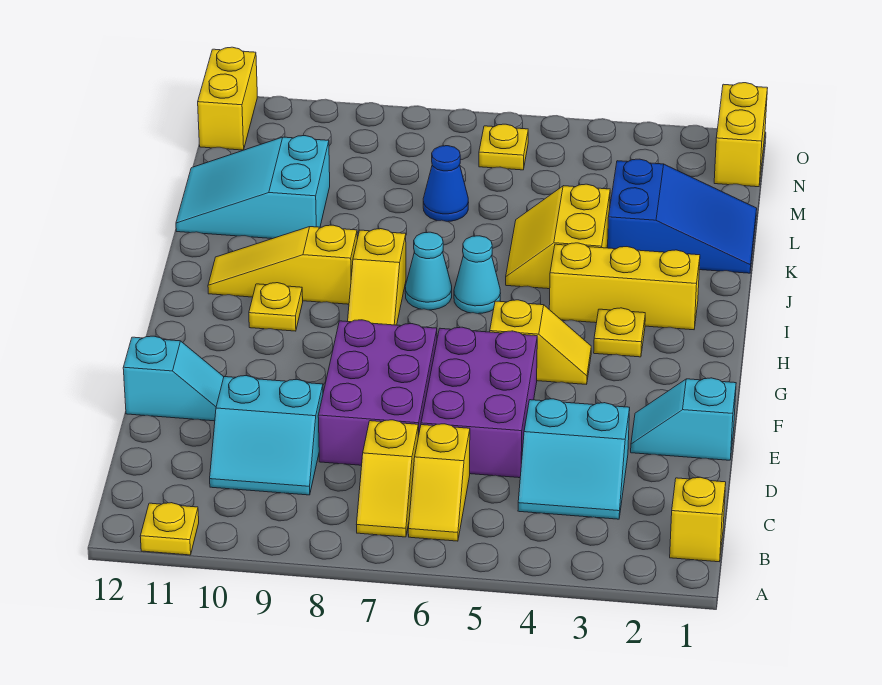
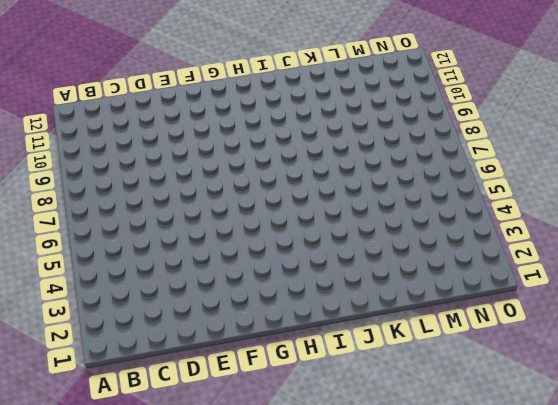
none -> yellow 1x1 plate [140,503,199,555]
none -> yellow 1x1 brick [670,477,726,562]
none -> yellow 1x2 slope [408,424,470,541]

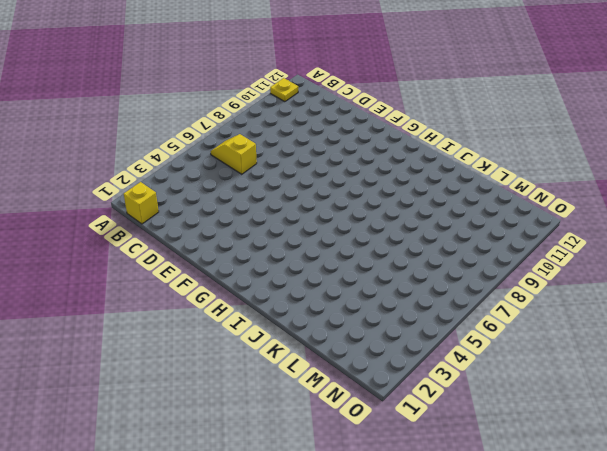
none -> yellow 1x2 slope [357,420,418,537]
none -> cyan 2x2 slope [518,399,630,519]
none -> cyan 2x2 slope [210,376,323,495]

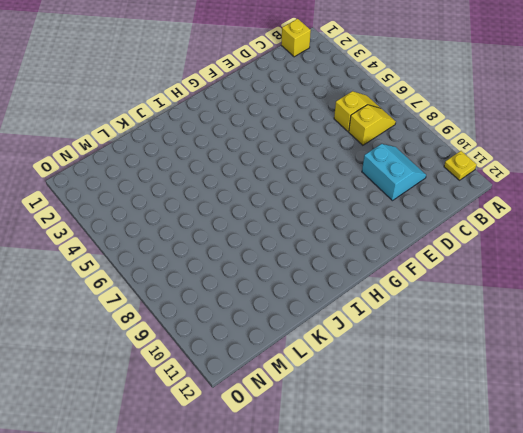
none -> cyan 2x2 slope [518,399,630,519]
none -> purple 2x3 brick [421,327,537,478]
none -> purple 2x3 brick [318,320,437,465]

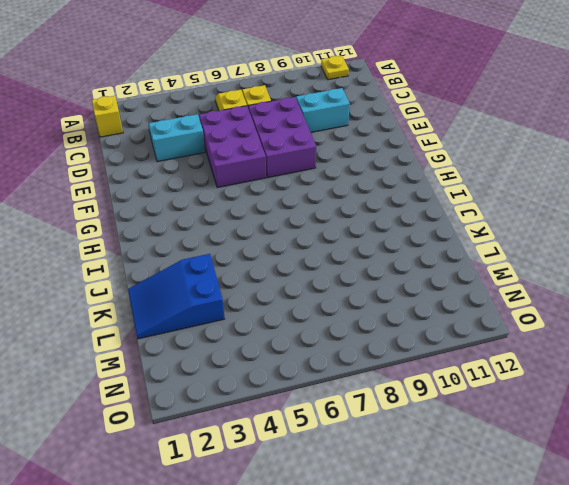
none -> cyan 1x2 slope [631,378,736,460]
none -> cyan 1x2 slope [123,336,224,421]
none -> yellow 1x2 slope [490,300,591,384]

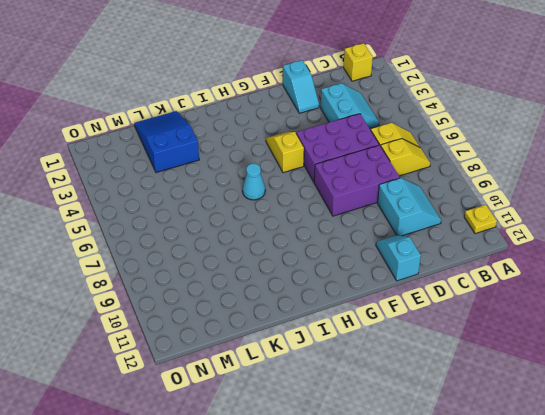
none -> yellow 1x1 plate [594,308,645,357]
none -> yellow 1x2 slope [348,229,406,325]
none -> yellow 1x1 plate [249,283,303,331]

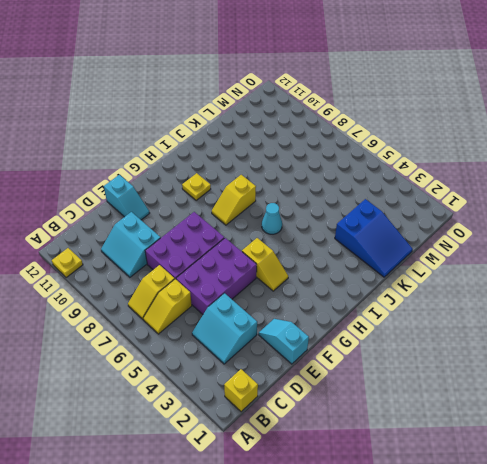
none -> yellow 1x1 plate [594,308,645,357]
none -> yellow 1x3 brick [549,243,700,330]
none -> cyan 1x1 cone [405,232,452,310]

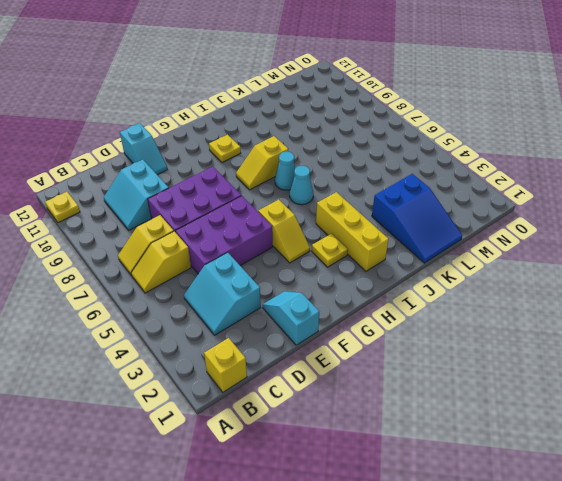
none -> yellow 1x3 slope [208,225,357,304]
none -> yellow 2x2 slope [506,184,610,289]
none -> cyan 2x3 slope [176,136,330,239]

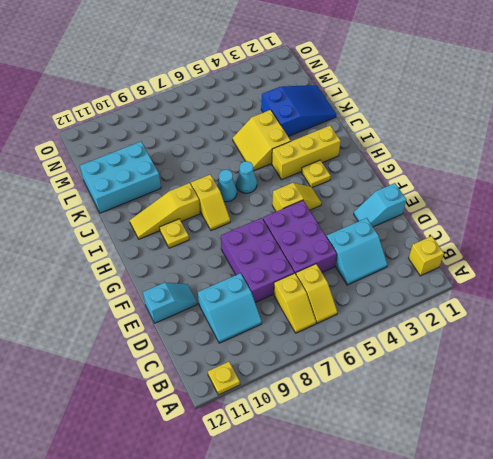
cyan 2x3 brick [80,142,161,213] -> cyan 2x3 slope [176,136,330,239]
none -> blue 1x1 cone [423,146,469,222]
none -> yellow 1x2 brick [714,83,767,187]
none -> yellow 1x1 plate [479,124,528,170]

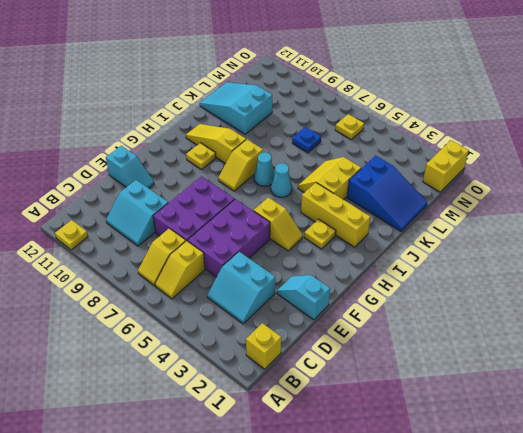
blue 1x1 plate [292,127,321,153] -> blue 1x1 cone [423,146,469,222]
none -> yellow 1x2 brick [198,47,257,150]

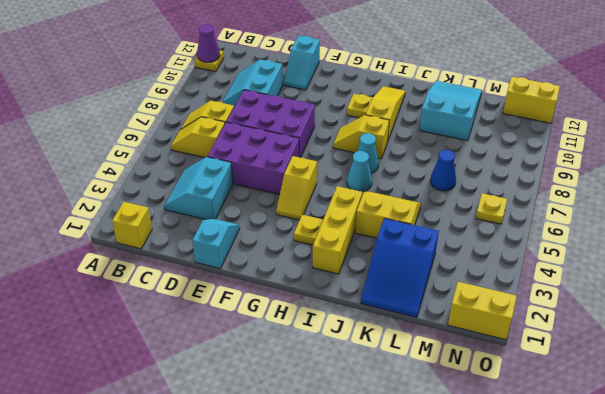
purple 1x1 cone [197,24,220,62] -> none

